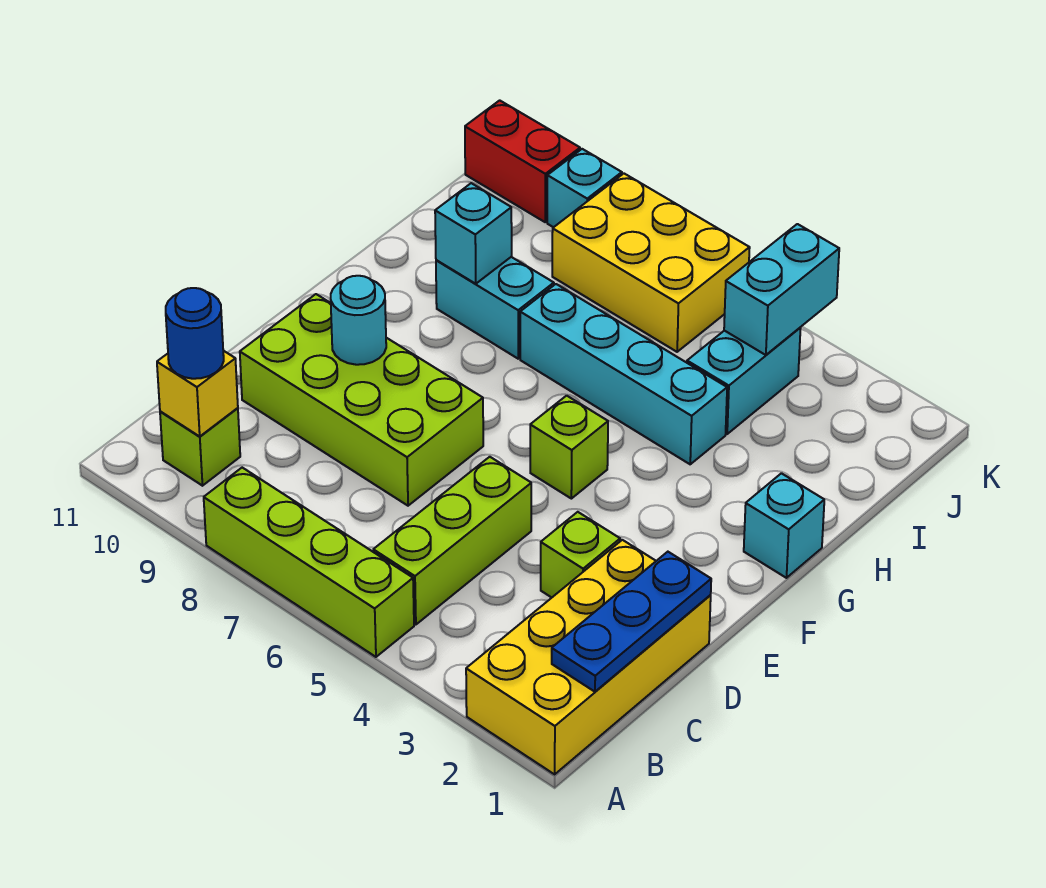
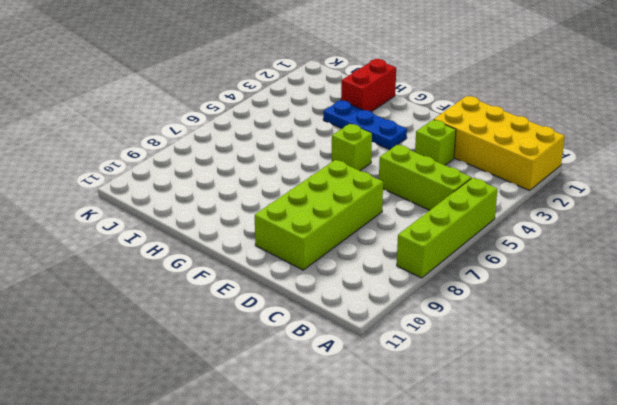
blue 1x3 plate [323,100,407,150] -> blue 1x3 plate moved to [552,552,711,692]
red 1x2 brick [341,59,396,112] -> red 1x2 brick moved to [465,100,580,222]
none -> lime 1x1 brick [160,408,240,486]
none -> cyan 1x1 brick [744,473,824,578]
none -> cyan 1x4 brick [520,284,727,464]

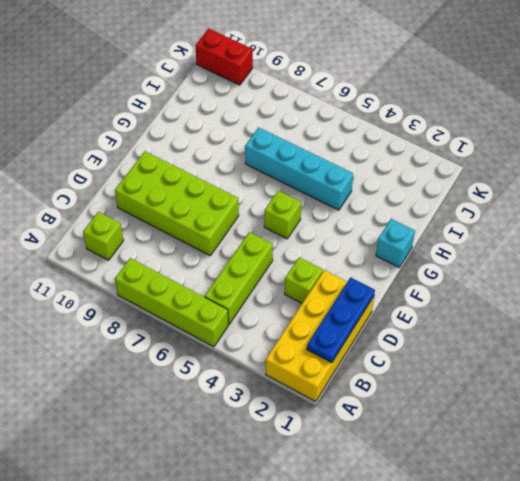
none -> cyan 1x2 brick [436,257,554,359]
none -> cyan 1x2 brick [687,328,801,434]
none -> yellow 2x3 brick [552,174,750,352]

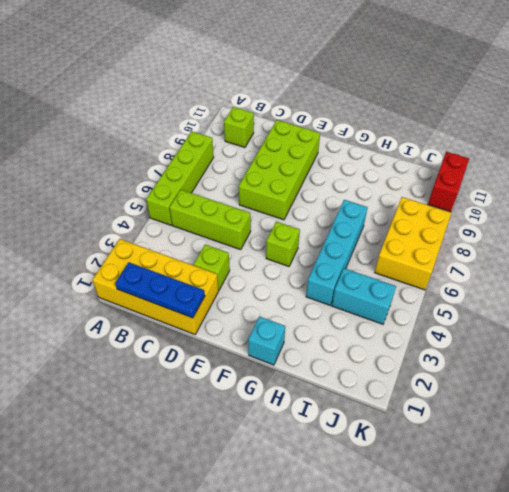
none -> cyan 1x2 brick [436,257,554,359]
none -> cyan 1x1 brick [547,149,622,227]
none -> yellow 1x1 brick [157,351,238,437]

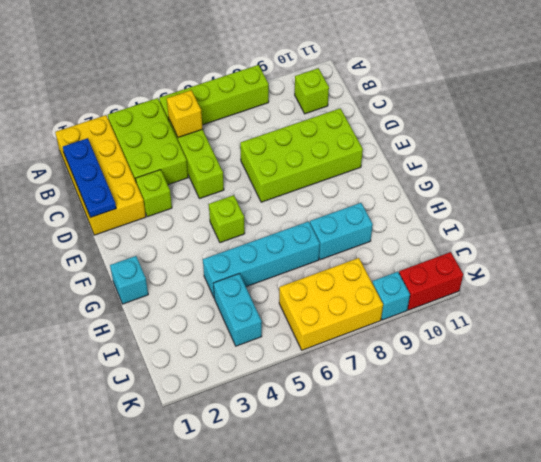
lime 2x3 brick [108,98,188,185] -> none
yellow 1x1 brick [167,90,203,137] -> yellow 1x1 brick moved to [157,351,238,437]
none -> cyan 1x1 round brick [331,276,386,365]
none -> cyan 1x1 brick [435,183,512,284]
none -> cyan 1x2 brick [724,224,839,355]

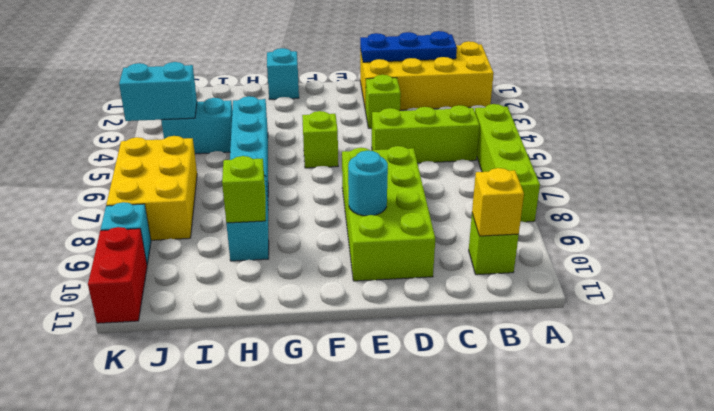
lime 1x1 brick [222,156,266,223] -> cyan 1x1 brick [435,183,512,284]
none -> blue 1x1 round brick [166,288,224,379]

